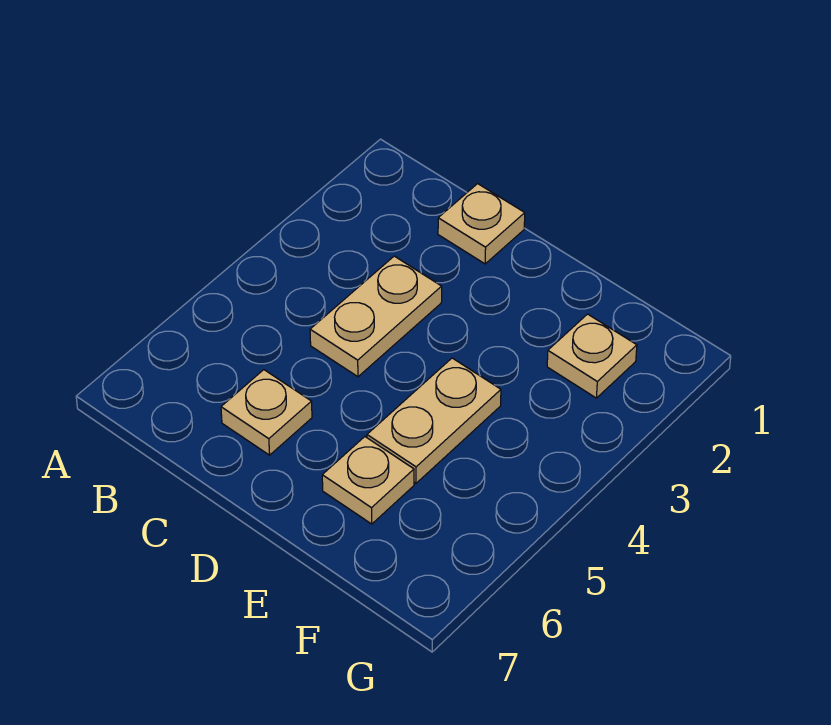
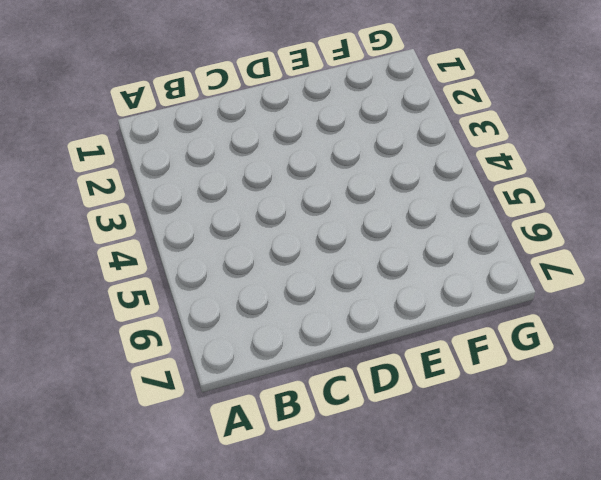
none -> tan 1x1 plate [438,184,525,264]
none -> tan 1x2 plate [310,256,442,377]

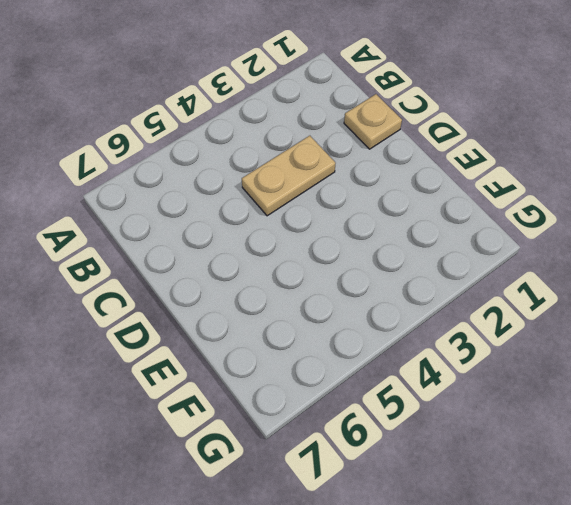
none -> tan 1x1 plate [221,370,312,455]
none -> tan 1x2 plate [367,358,501,483]

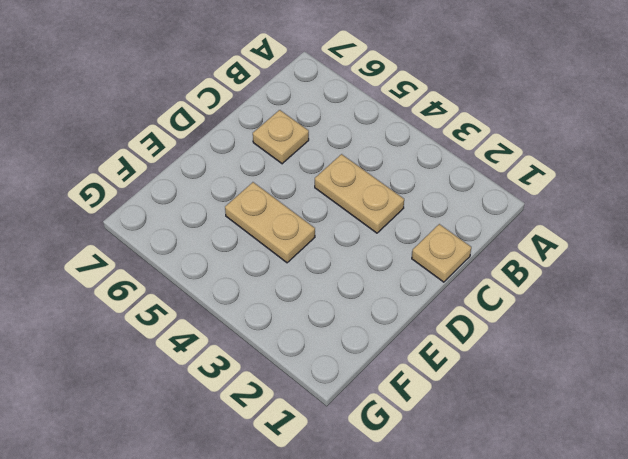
none -> tan 1x1 plate [322,437,414,524]
none -> tan 1x1 plate [547,314,637,398]

